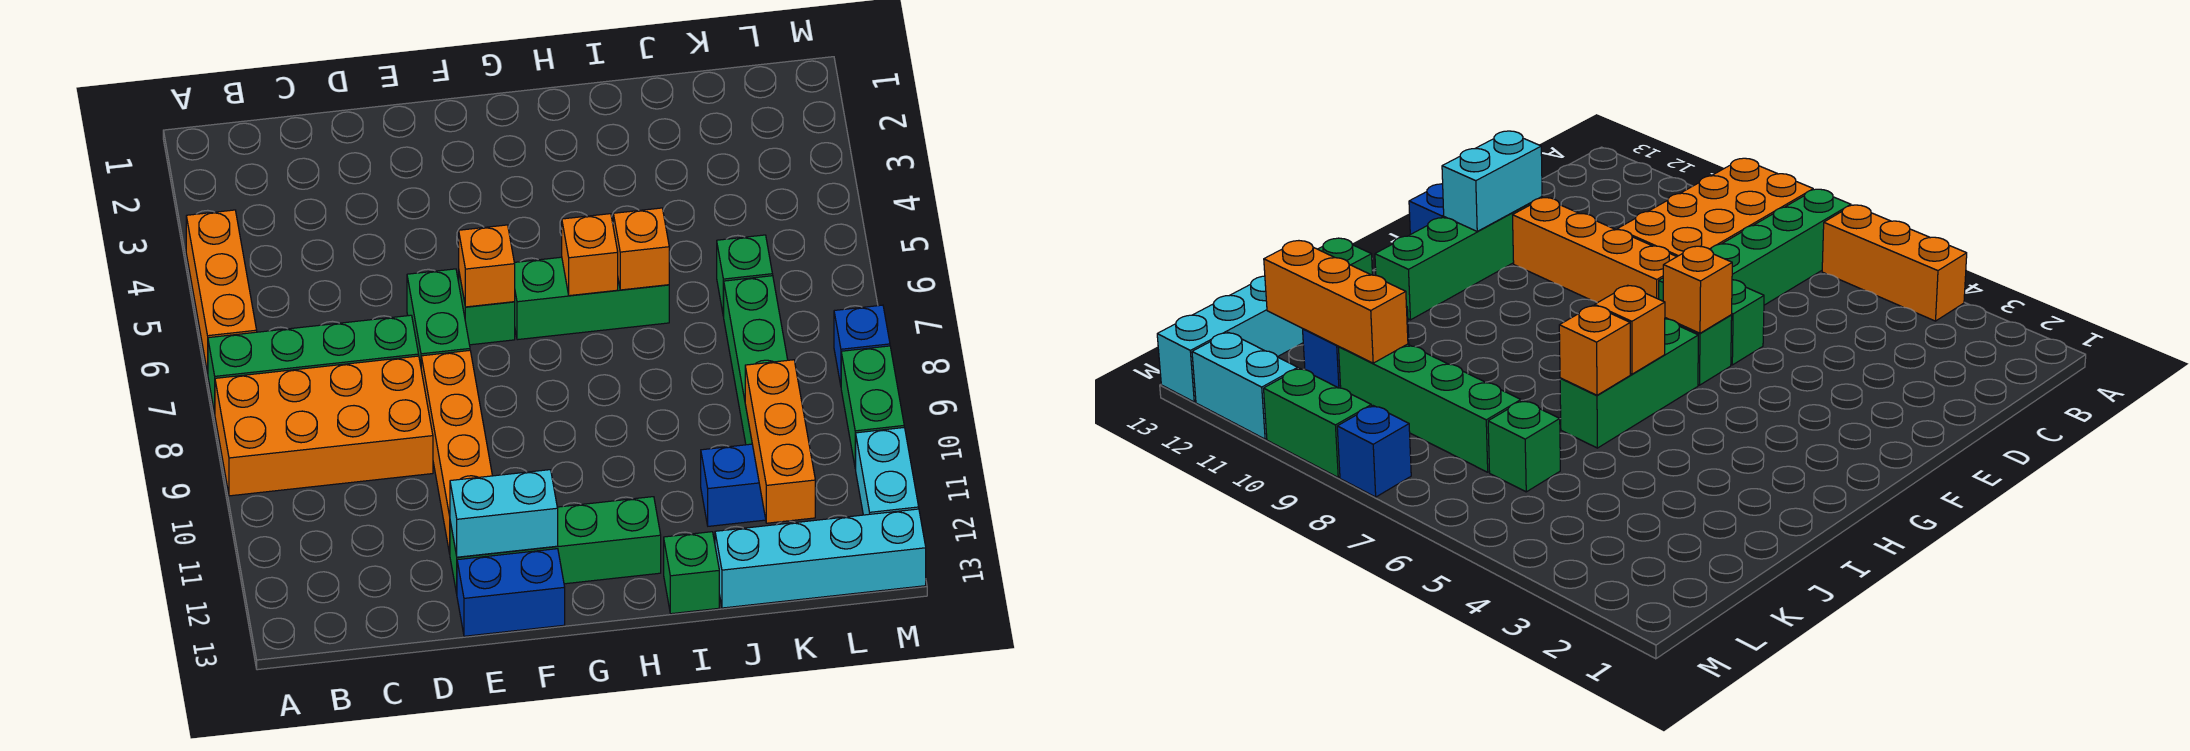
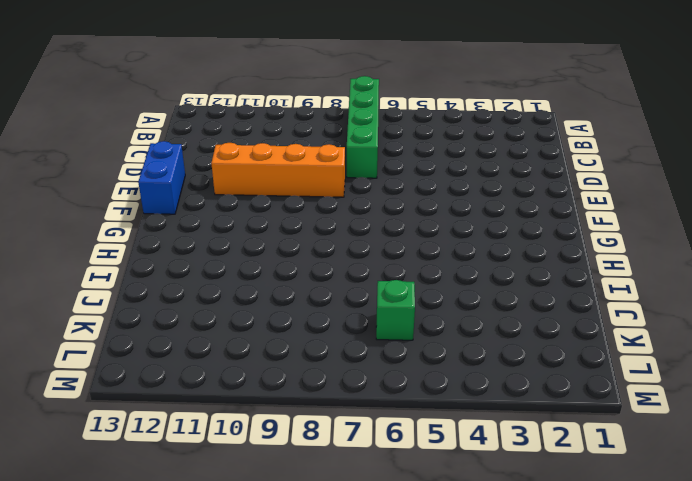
none -> orange 1x3 brick [186,210,257,373]
none -> orange 2x4 brick [215,356,433,496]
none -> green 1x2 brick [407,269,470,365]

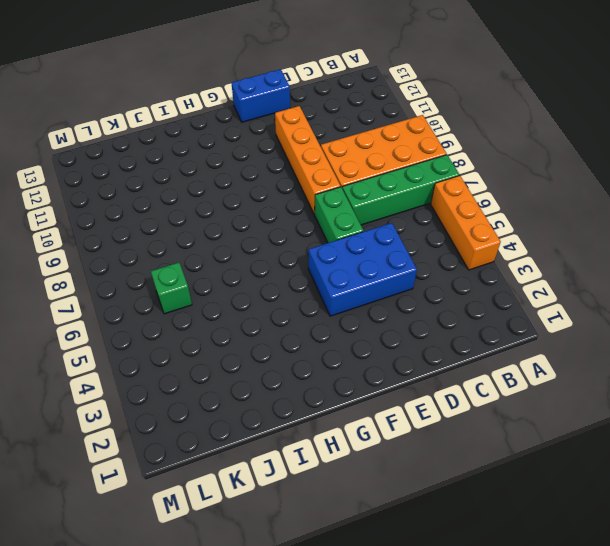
blue 2x3 brick [308,223,417,316] -> none
none -> green 1x4 brick [450,497,661,593]
none -> green 1x1 brick [459,273,515,345]
none -> green 1x3 brick [514,257,669,340]

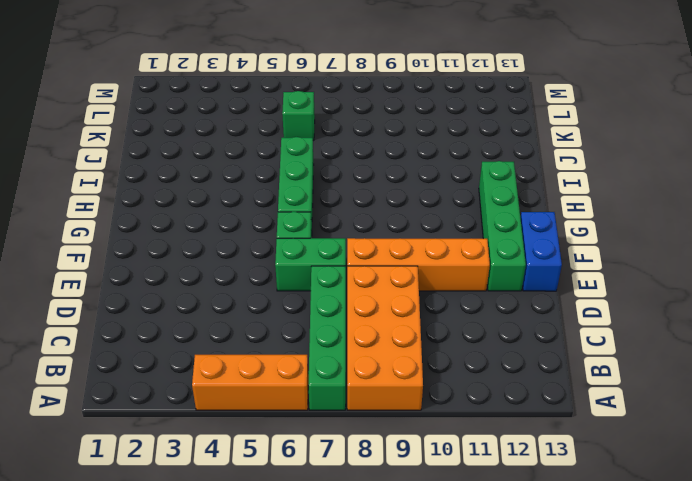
none -> green 1x1 brick [664,532,719,614]
none -> blue 1x2 brick [701,444,766,526]
none -> cyan 1x4 brick [715,509,926,608]

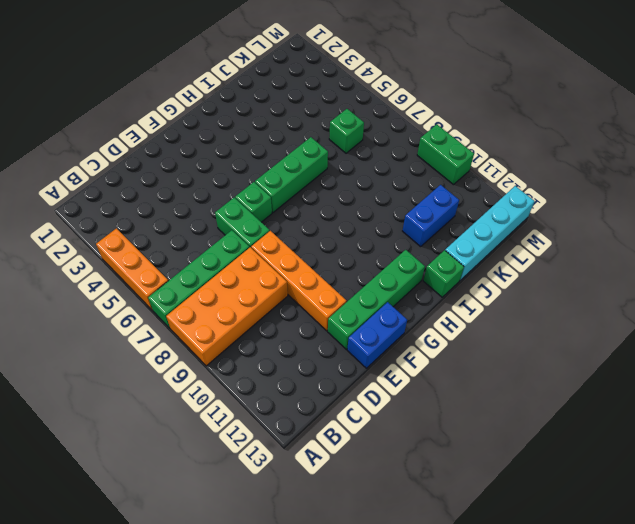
none -> green 1x4 brick [724,276,788,445]
none -> blue 1x1 brick [834,305,890,385]
none -> cyan 1x2 brick [855,427,919,515]

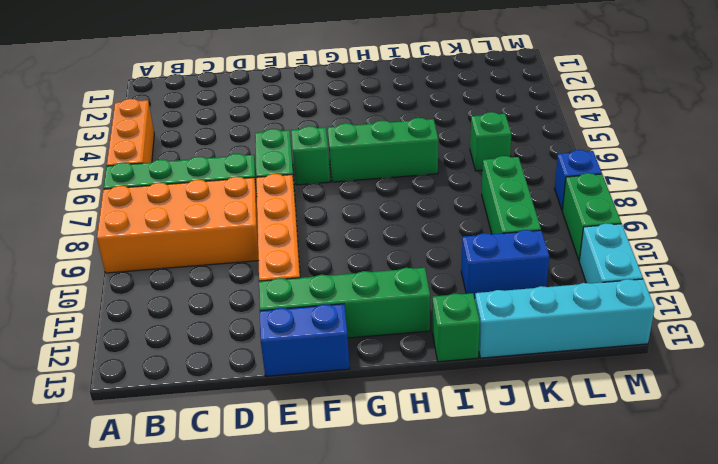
green 1x3 brick [482,156,541,234] -> green 1x4 brick [724,276,788,445]
none -> cyan 1x2 brick [450,470,558,557]
none -> orange 1x1 brick [459,225,515,307]
none -> orange 1x1 brick [562,214,618,296]

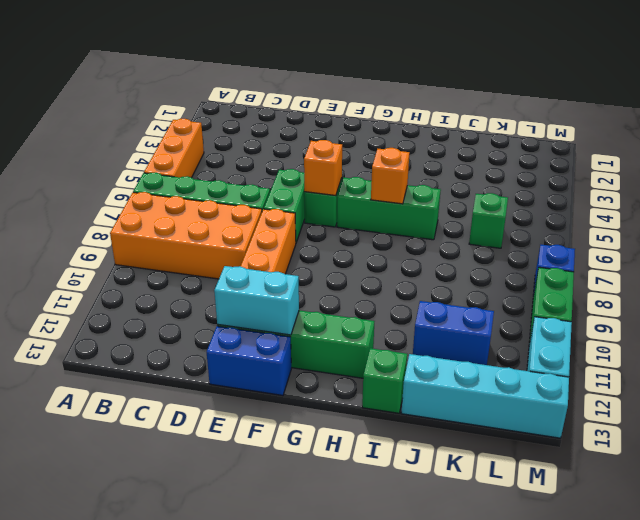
none -> green 1x4 brick [724,276,788,445]
none -> orange 1x1 brick [613,208,669,290]
none -> orange 1x3 brick [745,360,815,523]

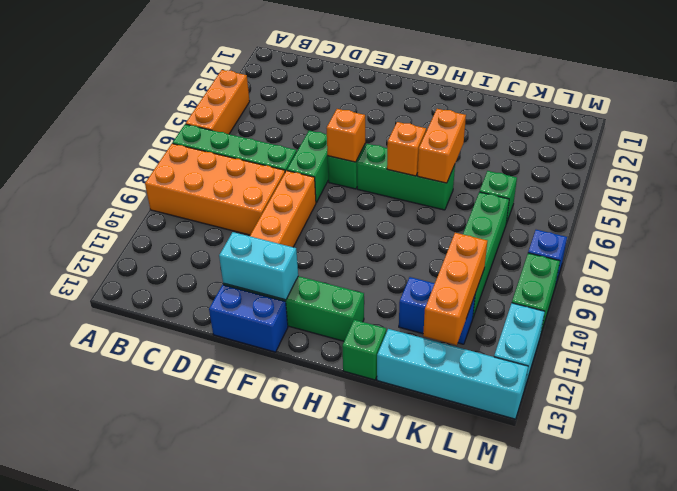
orange 1x2 brick [418,109,466,183] -> orange 1x1 brick [613,208,669,290]

